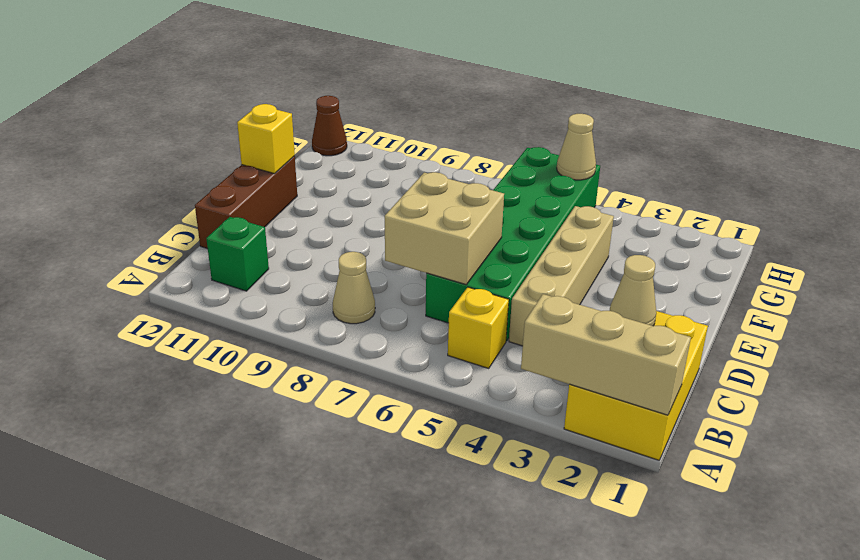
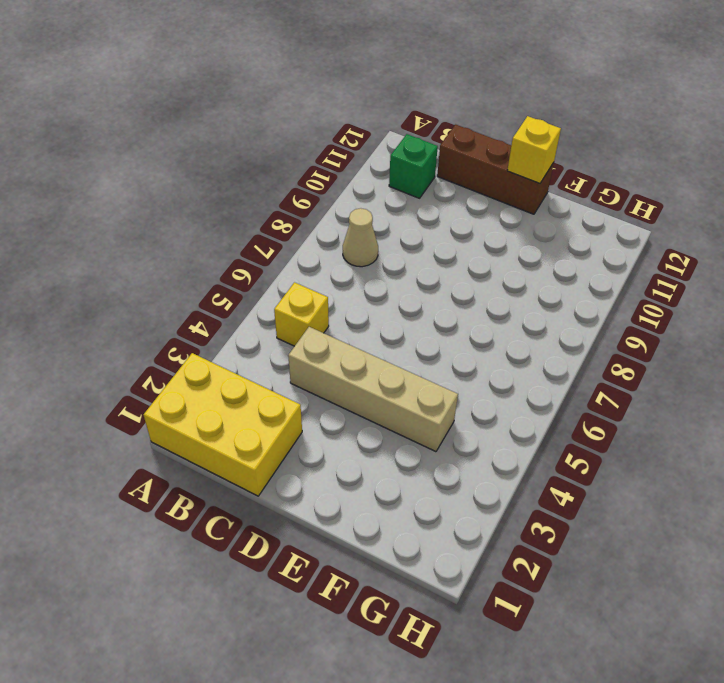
none -> green 2x6 brick [426,147,600,341]
none -> brown 1x1 cone [312,96,347,156]
none -> tan 1x3 brick [521,294,691,415]

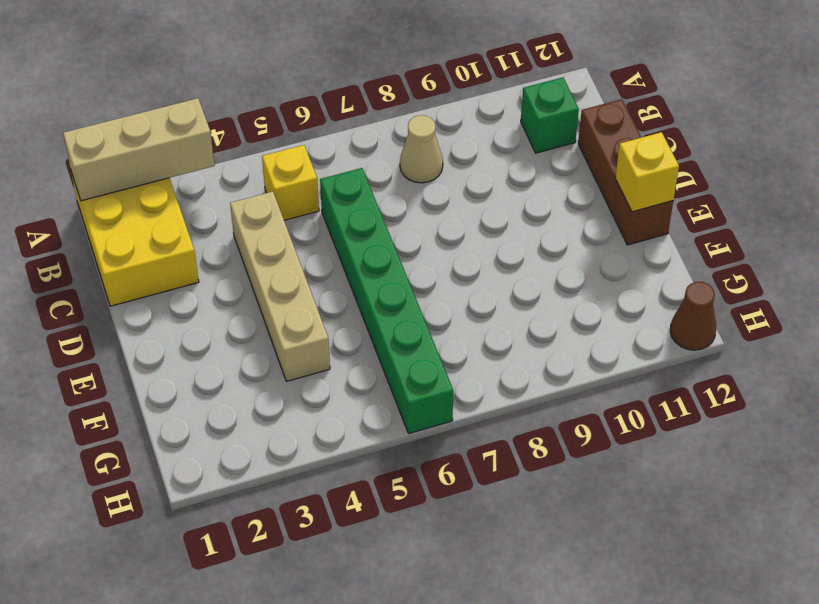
green 1x6 brick [320,168,453,433] -> green 2x6 brick [426,147,600,341]
none -> tan 1x1 cone [609,255,656,326]
none -> tan 2x2 brick [385,172,504,284]
none -> tan 1x1 cone [557,114,596,180]

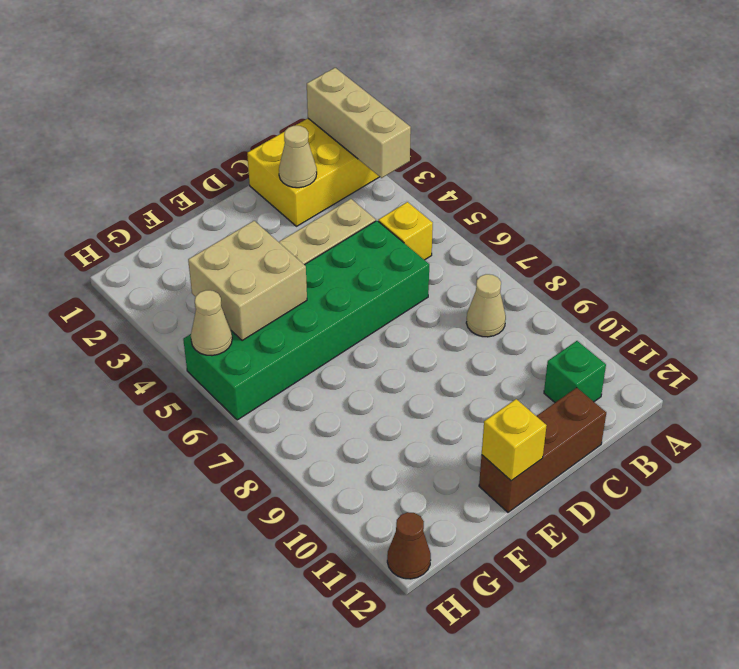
tan 2x2 brick [188,221,307,341] -> tan 2x2 brick moved to [385,172,504,284]

